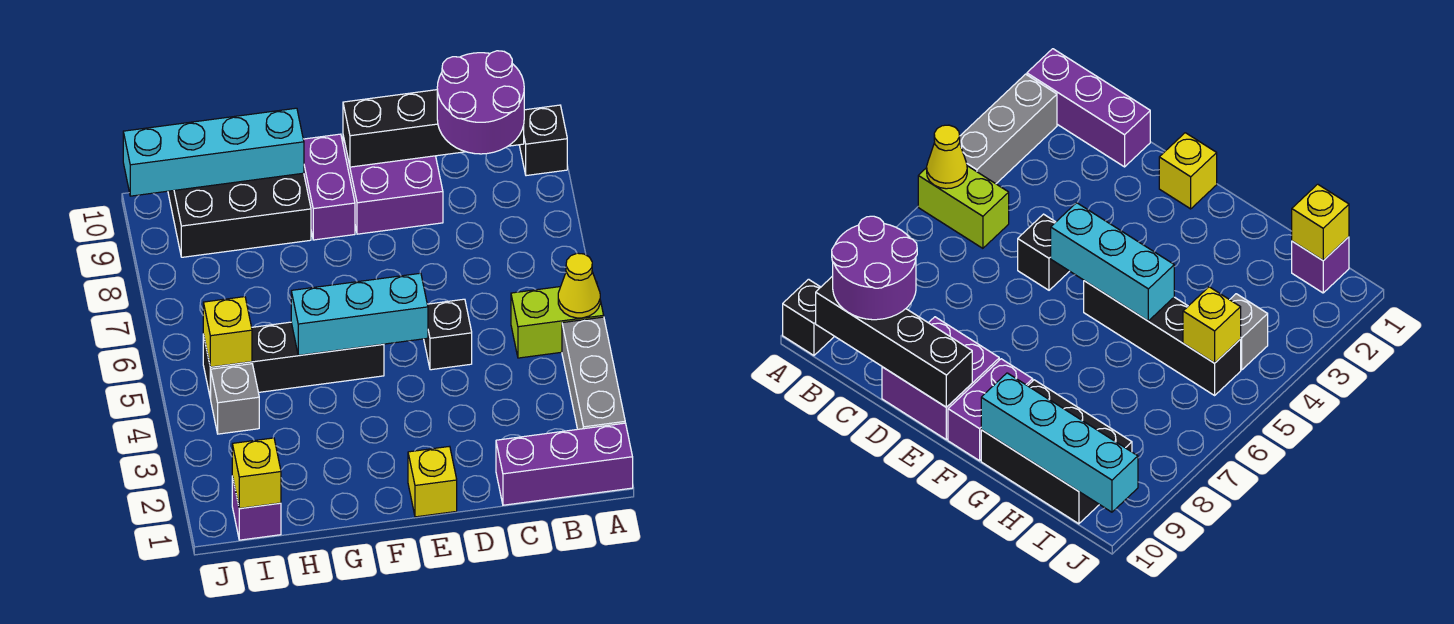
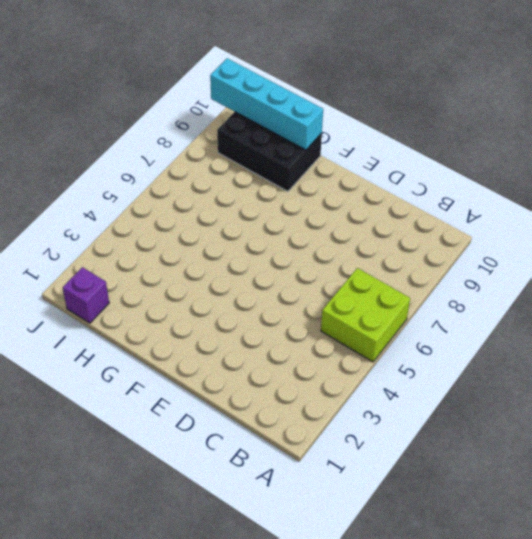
lime 2x2 brick [321,268,410,362] -> lime 1x2 brick [511,282,604,358]
none -> purple 1x3 brick [496,423,633,505]
none -> grey 1x3 brick [562,317,625,429]
none -> black 1x1 brick [519,105,567,176]

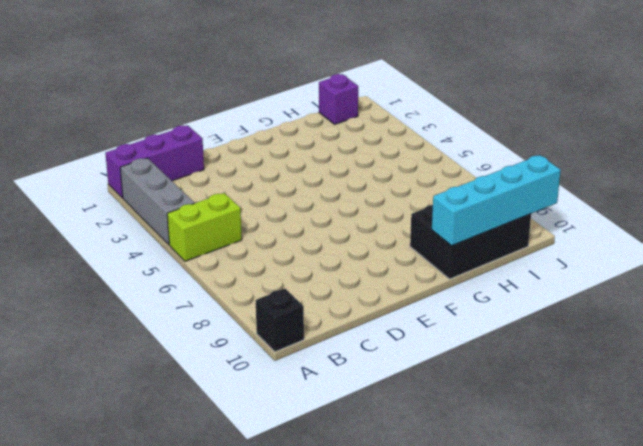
none -> black 1x1 brick [424,299,472,370]
none -> purple 2x2 brick [343,136,443,234]
none -> yellow 1x1 brick [408,446,457,517]

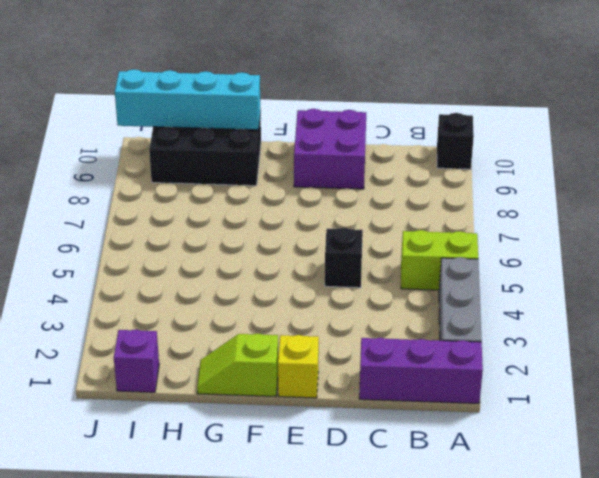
lime 1x2 slope [197,334,278,397] -> none
none -> black 1x4 brick [203,322,384,399]
none -> purple 1x2 brick [303,134,355,240]
none -> grey 1x1 brick [211,364,259,434]

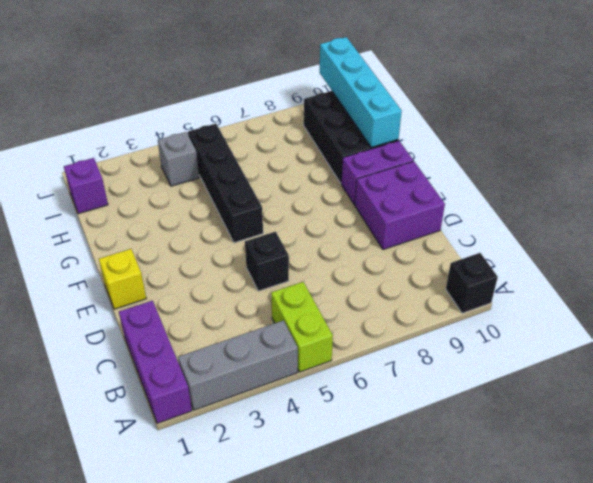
none -> yellow 1x1 cone [558,253,600,318]
none -> black 1x4 brick [343,90,524,167]
none -> cyan 1x3 brick [291,273,428,355]

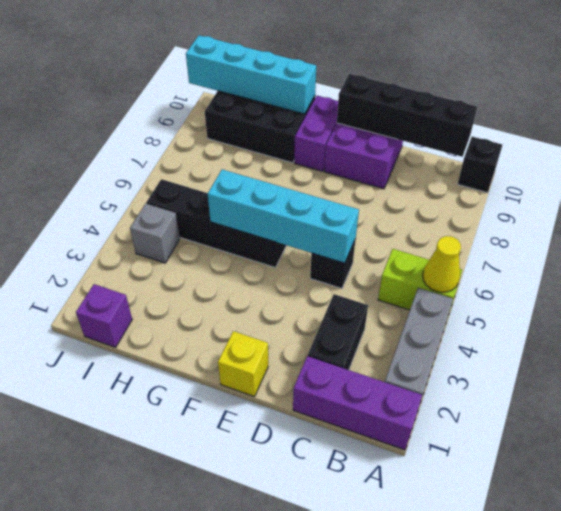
black 1x2 brick [308,294,368,370] -> none
cyan 1x4 brick [208,169,359,263] -> cyan 1x3 brick [291,273,428,355]
none -> yellow 1x1 brick [232,438,281,508]
none -> yellow 1x1 brick [203,297,252,367]
none -> purple 2x2 round brick [437,51,524,154]

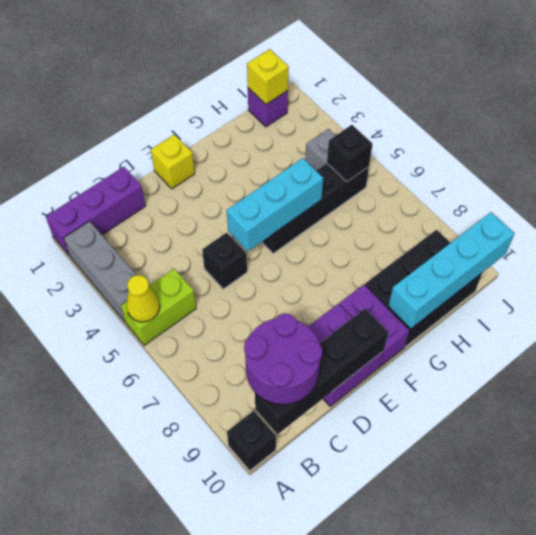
black 1x1 brick [327,125,373,182] -> yellow 1x1 brick [203,297,252,367]

